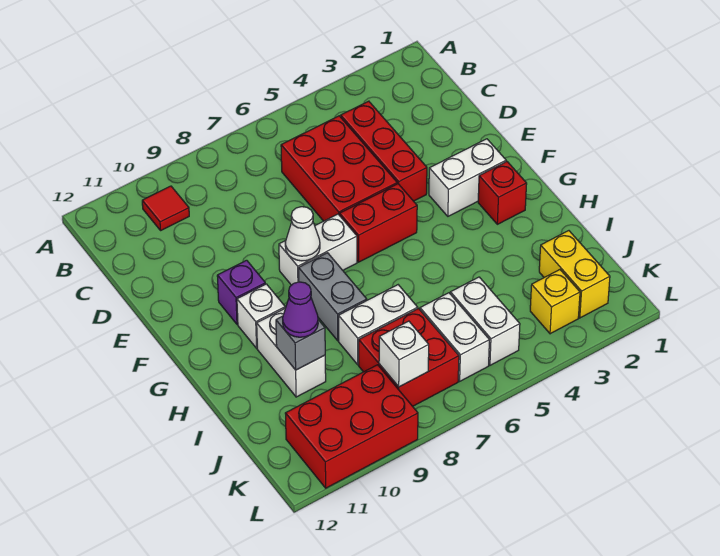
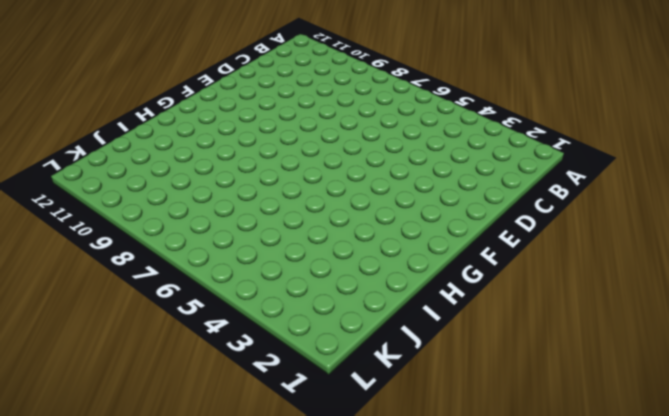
none -> red 1x1 tile [142,186,189,230]
none -> red 1x3 brick [341,101,427,201]
none -> red 2x3 brick [281,116,397,221]

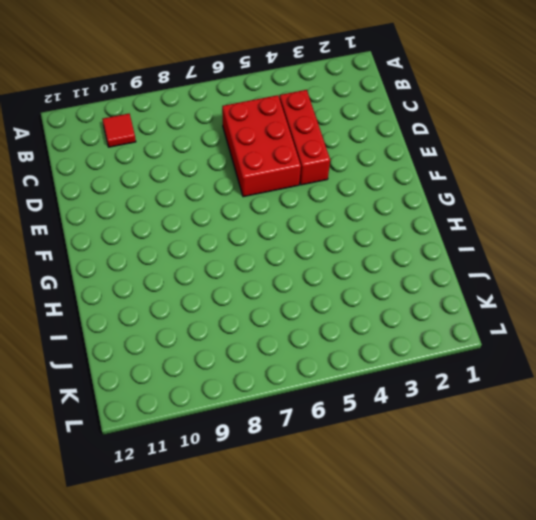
none -> white 1x2 brick [429,139,506,216]
none -> red 1x2 brick [340,184,417,262]
none -> white 1x2 brick [279,214,357,285]

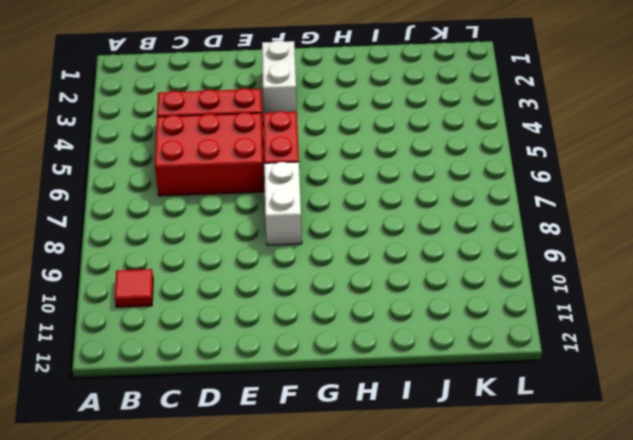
none -> purple 1x1 brick [217,260,265,324]
none -> red 1x1 brick [478,162,527,224]
none -> grey 1x2 brick [299,253,367,341]

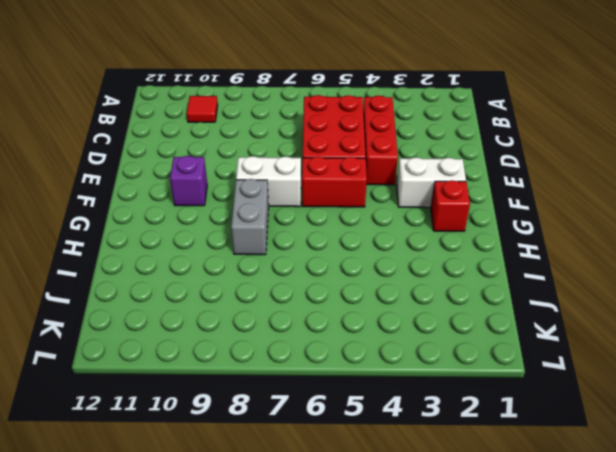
none -> white 1x1 brick [237,284,285,348]
none -> white 1x2 brick [257,309,326,397]
none -> white 1x2 brick [339,285,418,365]

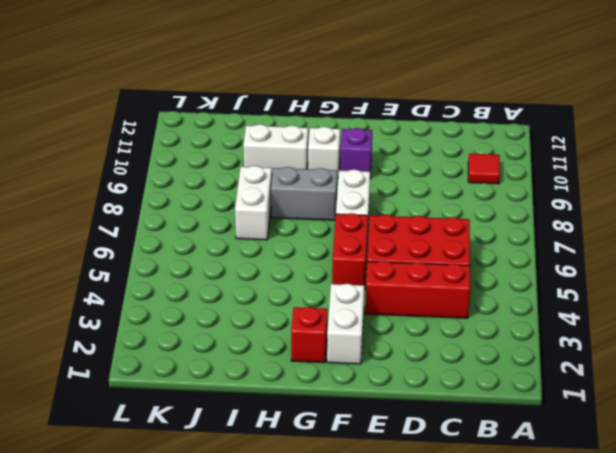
none -> yellow 1x2 brick [539,231,610,318]
none -> white 1x2 brick [450,277,520,365]
none -> white 1x2 brick [420,293,489,381]

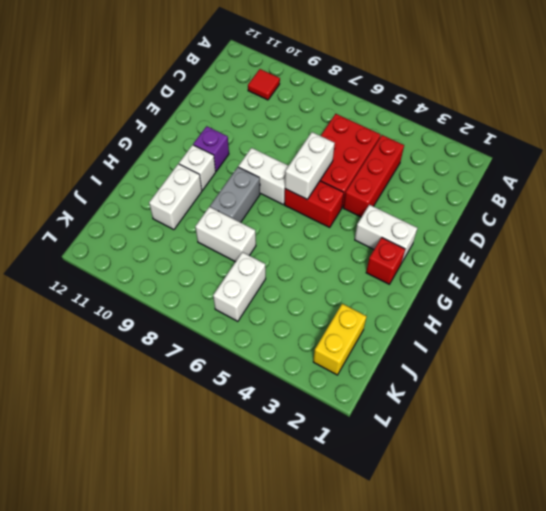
white 1x2 brick [285,132,335,199] -> white 1x2 brick moved to [450,277,520,365]
none -> red 2x2 brick [359,309,459,406]
none -> yellow 1x1 brick [530,270,580,334]
none -> red 2x3 brick [285,365,418,488]

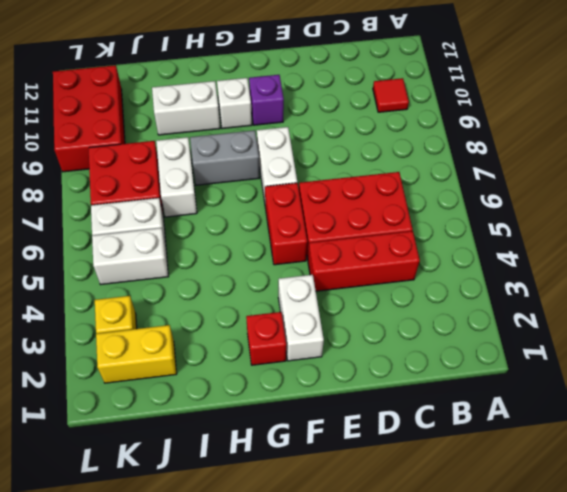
none -> white 1x1 cone [285,207,320,261]
none -> grey 1x1 brick [276,316,325,370]
none -> white 1x1 brick [379,321,429,387]

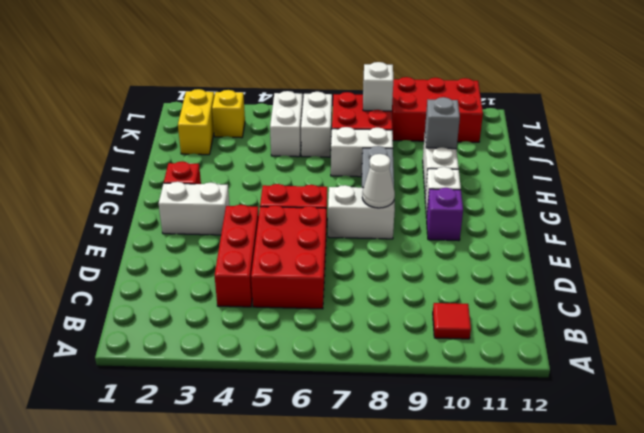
none -> purple 1x1 cone [283,282,318,337]

